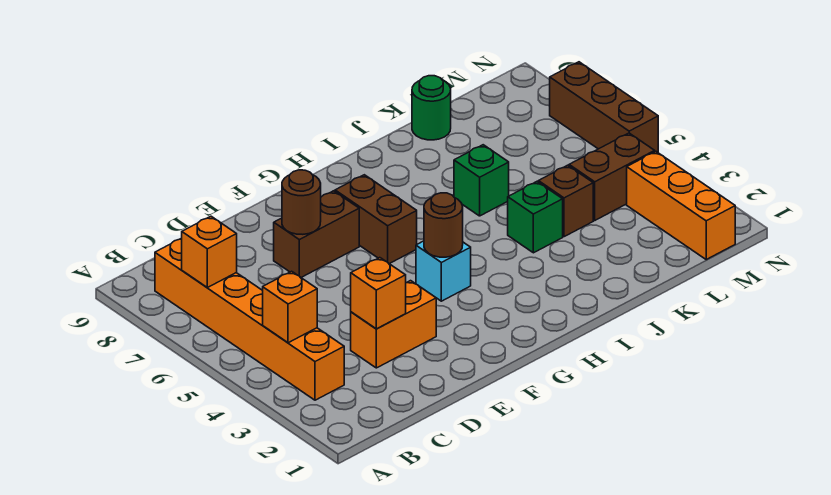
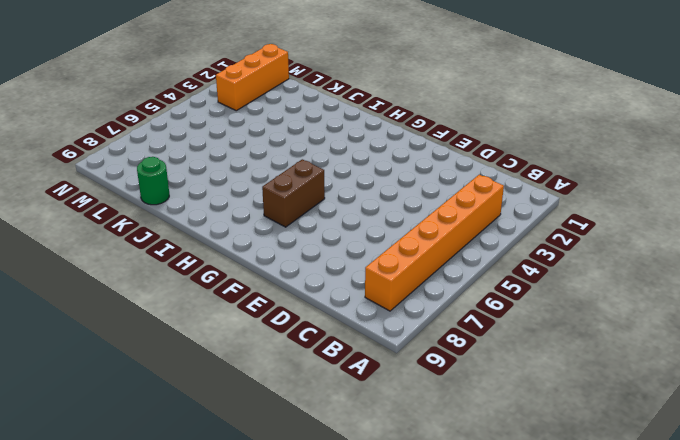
none -> orange 1x2 brick [351,281,436,368]
none -> brown 1x2 brick [274,191,359,277]
none -> cyan 1x1 brick [416,241,471,301]

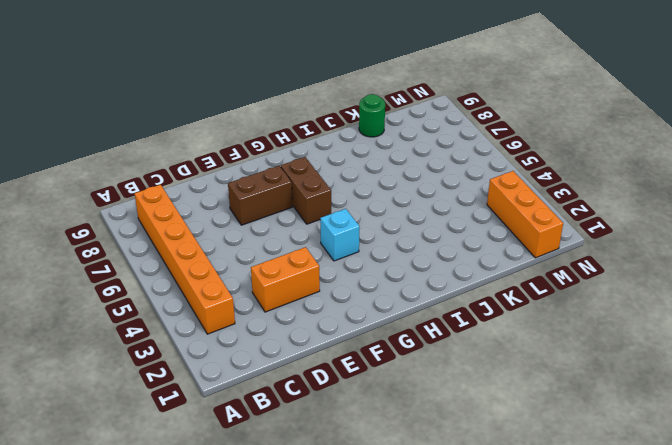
none -> green 1x1 brick [508,182,563,253]
none -> green 1x1 brick [454,145,509,216]
none -> brown 1x1 brick [538,165,593,237]

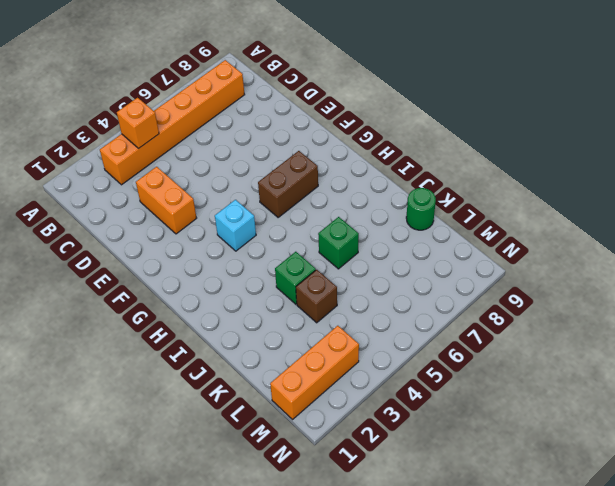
none -> brown 1x2 brick [274,191,359,277]
none -> brown 1x2 brick [569,133,655,220]
none -> brown 1x3 brick [550,62,658,152]

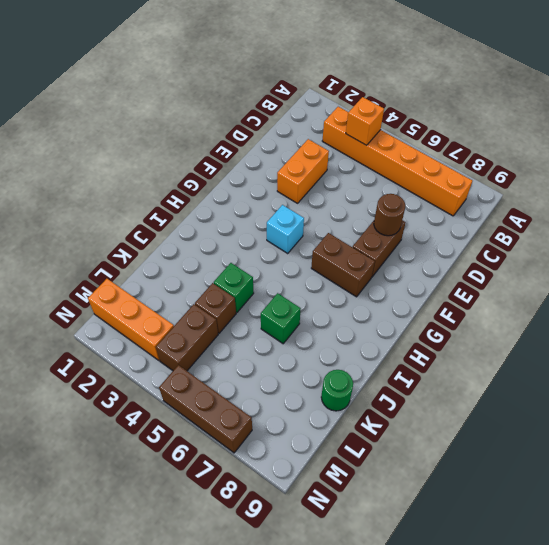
none -> orange 1x1 brick [182,216,237,288]
none -> orange 1x1 brick [351,258,406,329]
none -> brown 1x1 round brick [424,193,463,257]

